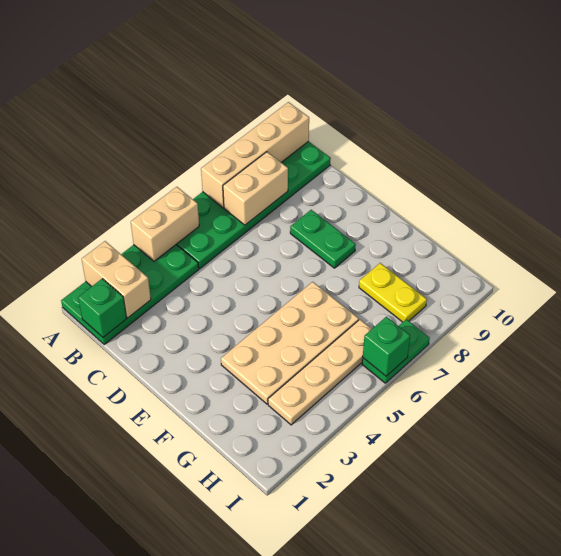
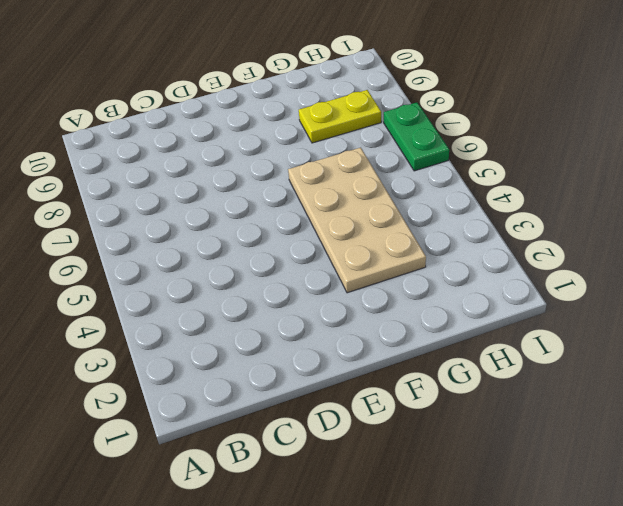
none -> green 2x4 plate [61,245,199,344]
none -> green 2x6 plate [176,141,331,269]
none -> green 1x2 plate [290,210,356,268]

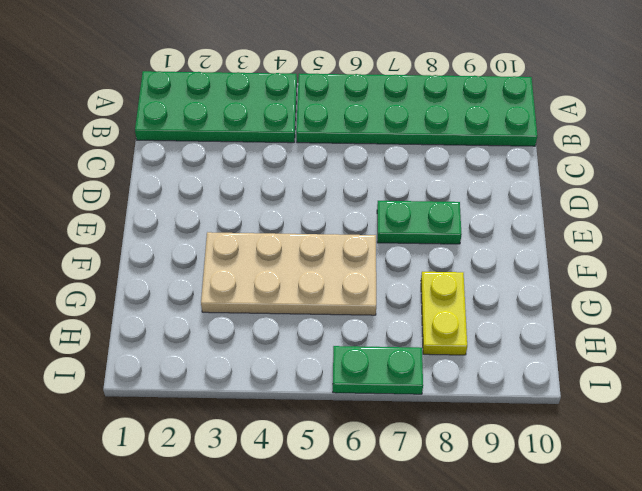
green 1x2 plate [377,201,462,244] -> green 1x2 plate turned to [290,210,356,268]
none -> tan 1x4 plate [268,320,371,425]
none -> tan 1x2 brick [82,241,151,318]
none -> tan 1x2 brick [131,187,199,261]

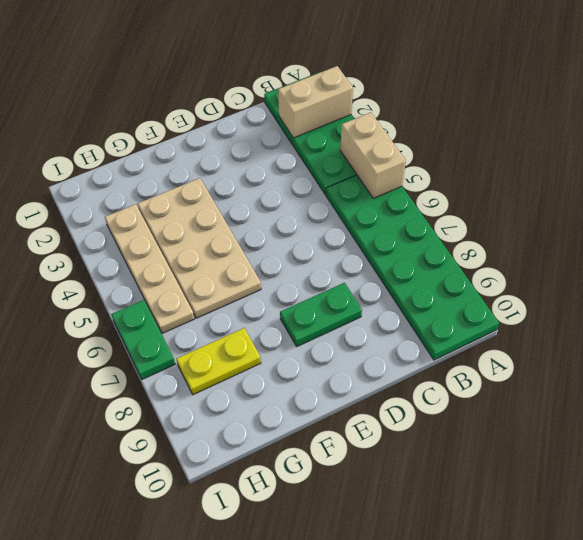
none -> tan 1x4 brick [201,102,309,208]
none -> green 1x1 brick [78,279,127,337]
none -> tan 1x2 brick [223,152,288,225]

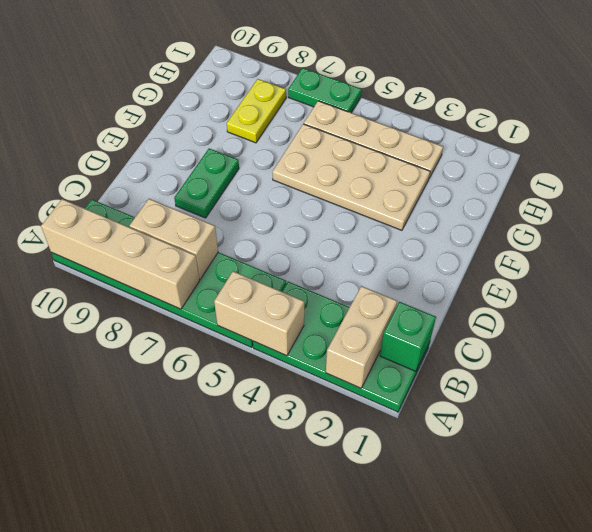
none -> green 1x1 brick [363,317,410,376]

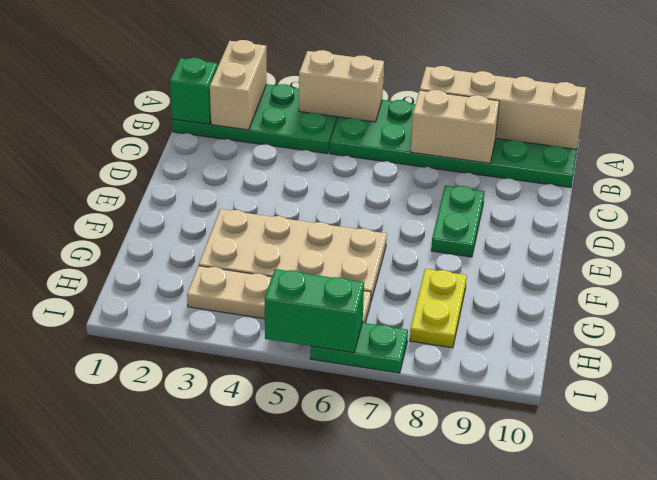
green 1x2 brick [264,269,364,353] -> green 1x1 brick [363,317,410,376]

